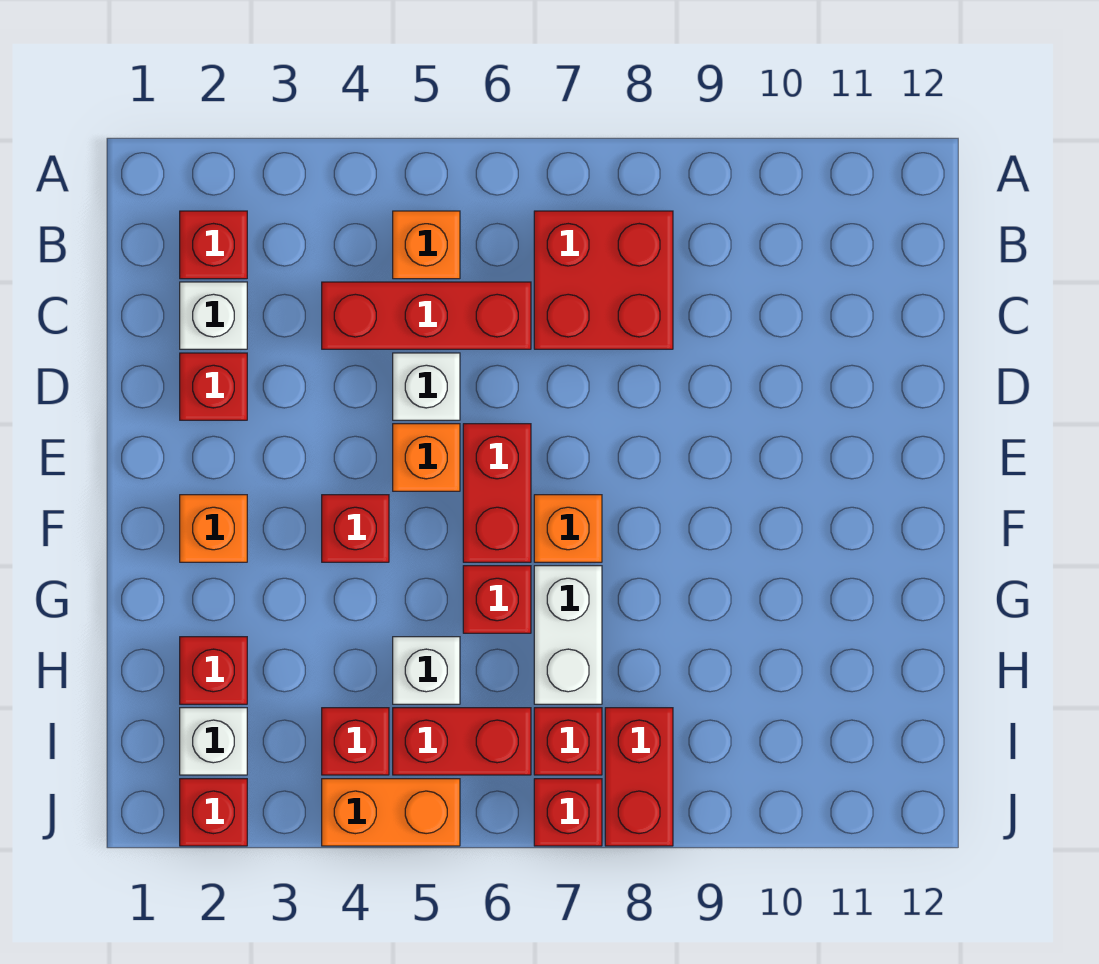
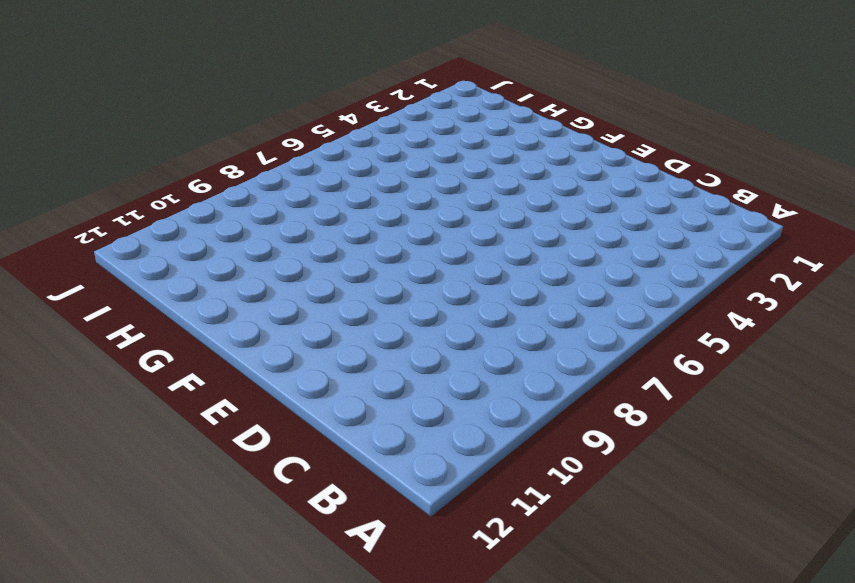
none -> red 1x1 brick [180,211,247,279]
none -> orange 1x1 brick [393,211,460,279]
none -> red 2x2 brick [534,211,673,349]

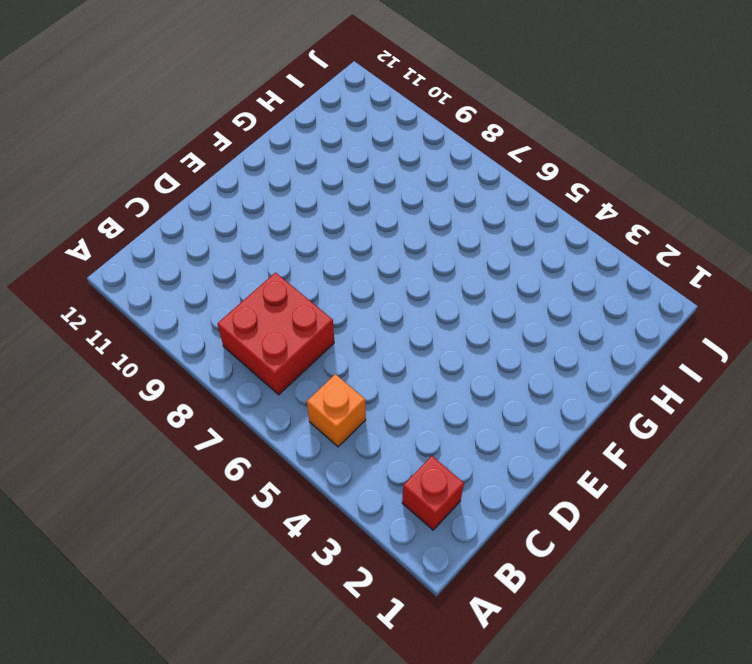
none -> white 1x1 brick [180,282,247,349]
none -> red 1x3 brick [322,282,531,349]
none -> red 1x1 brick [180,353,247,420]

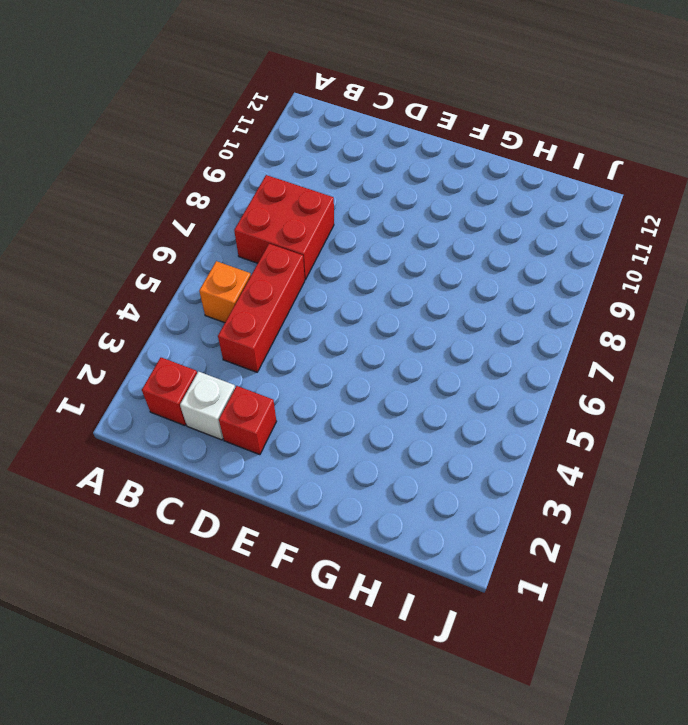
none -> white 1x1 brick [393,353,460,420]
none -> orange 1x1 brick [393,424,460,491]
none -> red 1x2 brick [463,424,531,562]

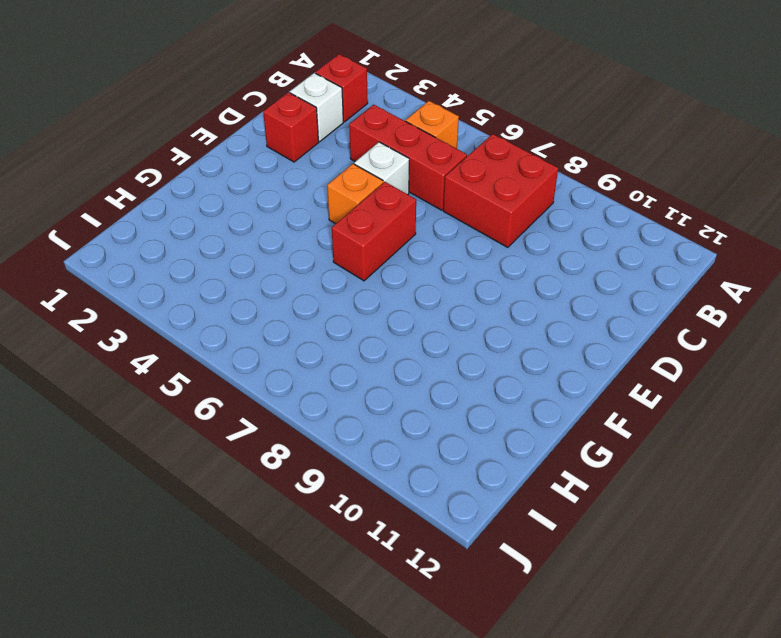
none -> orange 1x1 brick [180,495,247,562]
none -> red 1x1 brick [322,495,389,562]
none -> orange 1x1 brick [534,495,602,562]

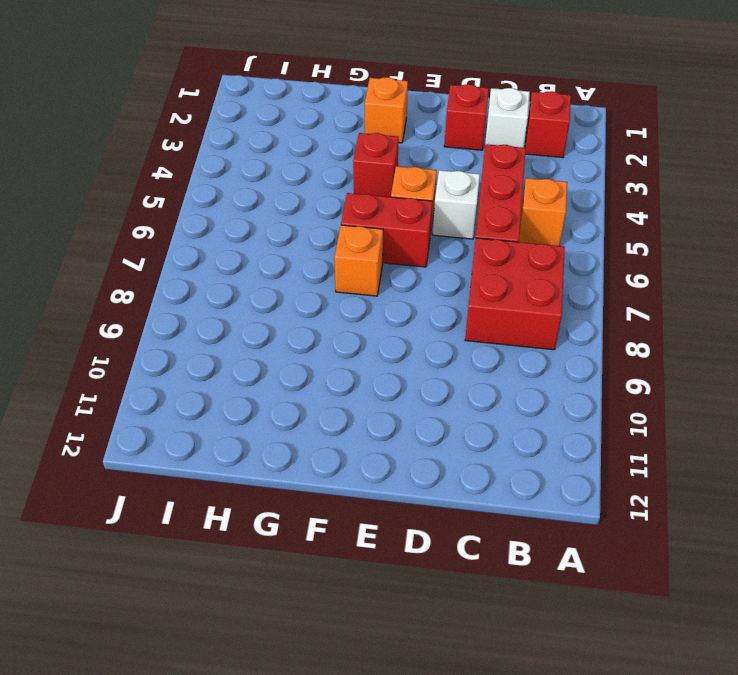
none -> red 1x1 brick [463,566,531,633]
none -> white 1x2 brick [534,566,602,704]
none -> red 1x1 brick [180,637,247,704]

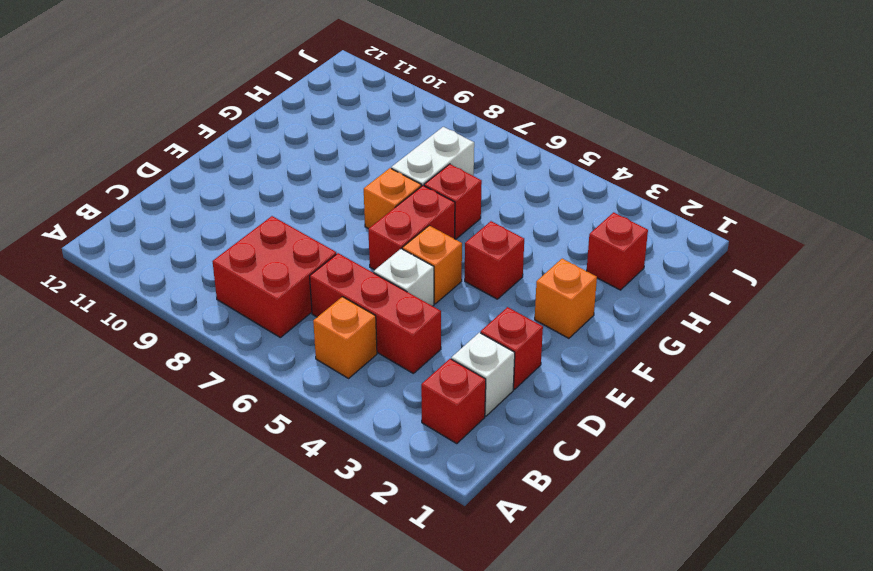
none -> white 1x1 brick [393,637,460,704]
none -> white 1x1 brick [180,708,247,775]
none -> red 1x1 brick [322,708,389,775]

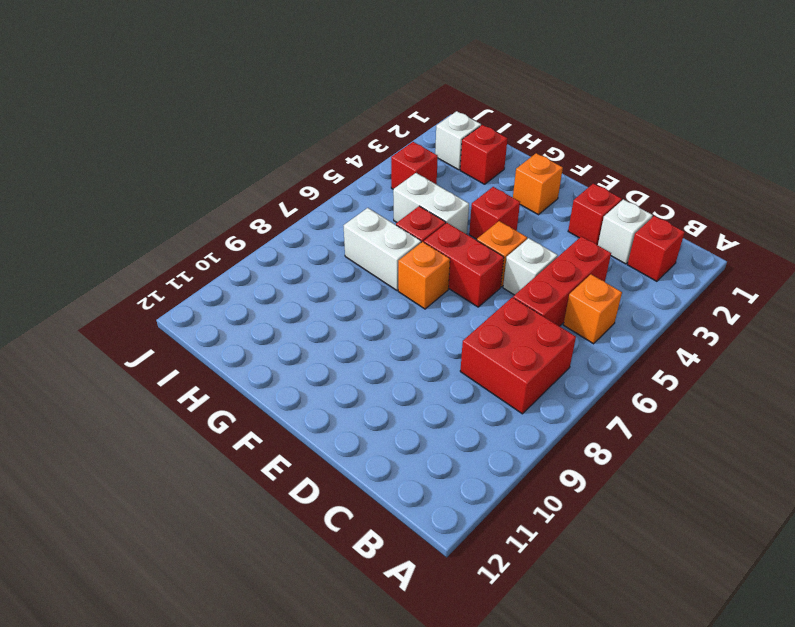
white 1x2 brick [393,173,469,234] -> white 1x1 brick [393,637,460,704]
none -> red 1x2 brick [393,708,531,775]
none -> red 1x1 brick [534,708,602,775]
none -> red 1x2 brick [605,708,673,846]

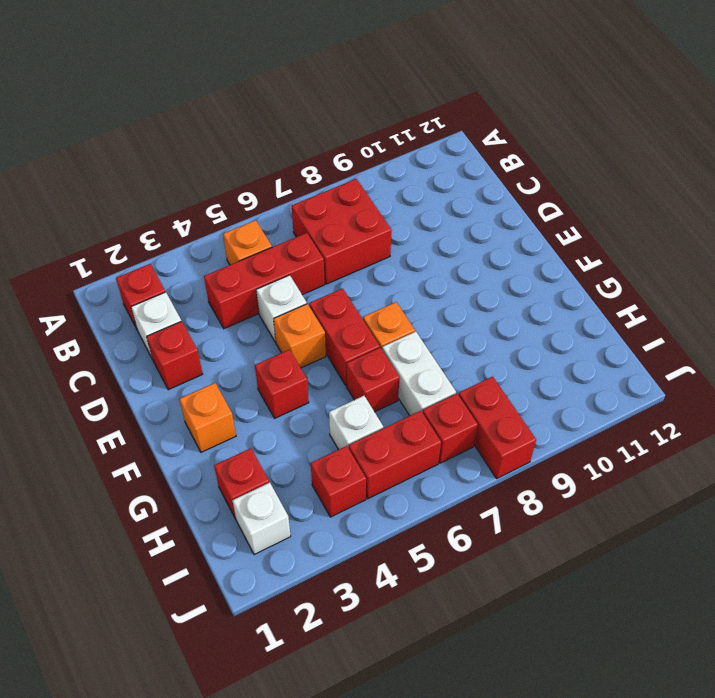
none -> red 1x1 brick [180,779,247,846]
none -> orange 1x2 brick [322,779,460,846]
none -> red 1x1 brick [534,779,602,846]

